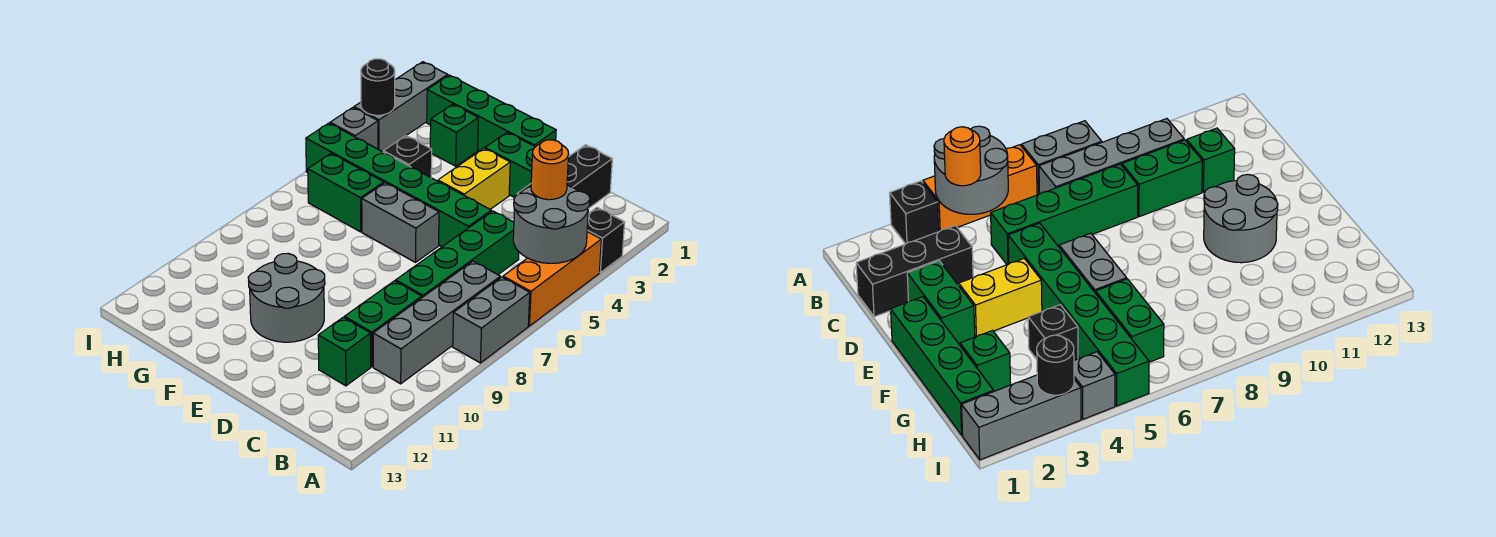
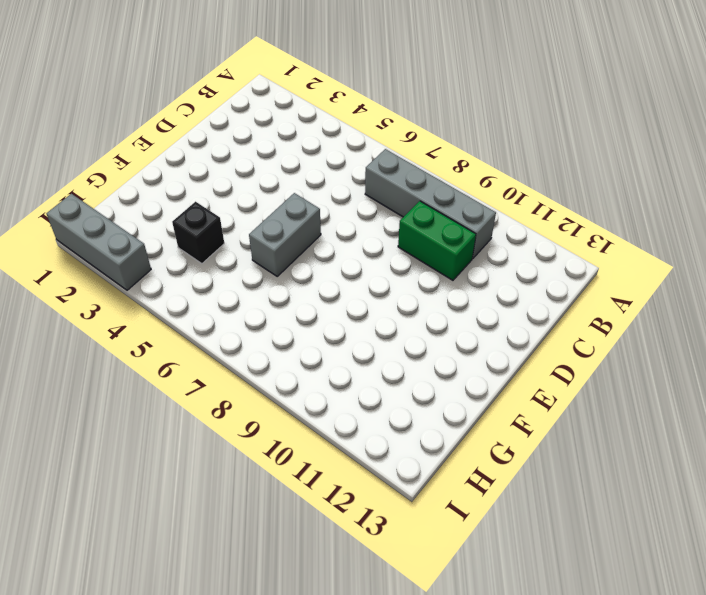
none -> black 1x1 brick [587,208,625,272]
none -> orange 1x3 brick [503,232,601,326]
none -> grey 1x2 brick [453,277,530,363]

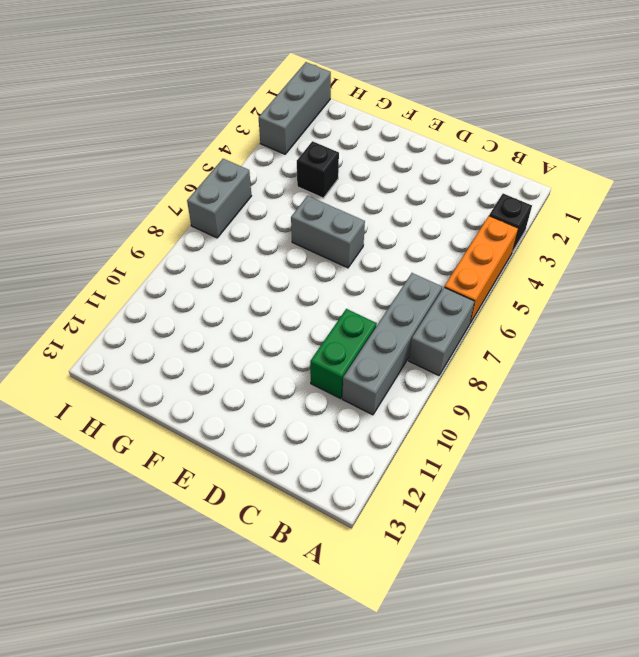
grey 1x2 brick [187,159,251,238] -> none
none -> black 1x3 brick [517,145,612,208]
none -> green 1x4 brick [396,211,519,297]
none -> green 1x1 brick [318,317,371,386]

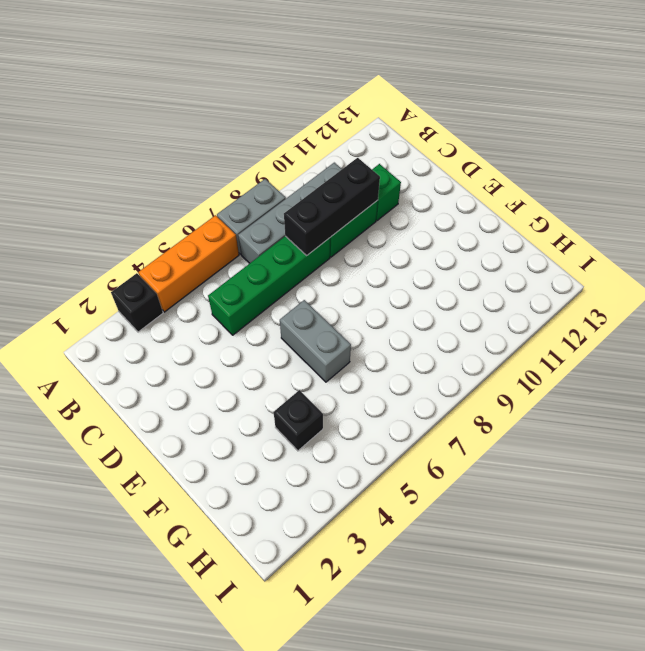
black 1x3 brick [284,158,380,255] -> black 1x3 brick moved to [517,145,612,208]
none -> green 1x2 brick [485,132,535,198]
none -> green 1x6 brick [306,123,491,247]
none -> green 1x4 brick [427,75,556,151]

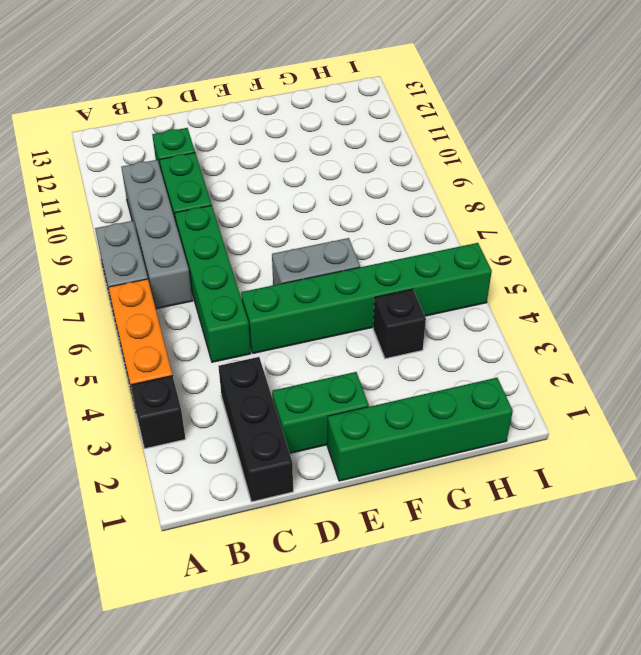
none -> yellow 1x2 brick [438,148,510,209]
none -> grey 2x2 round brick [248,254,325,342]
none -> green 1x1 brick [430,104,478,166]

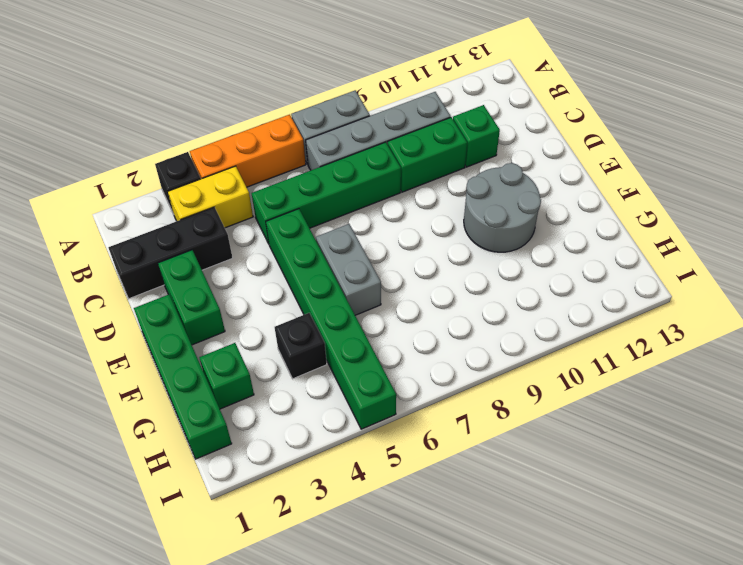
yellow 1x2 brick [168,166,253,228] -> yellow 1x2 brick moved to [438,148,510,209]
none -> green 1x2 brick [308,153,384,232]
none -> grey 1x3 brick [354,62,448,152]
none -> grey 1x1 brick [330,108,378,149]

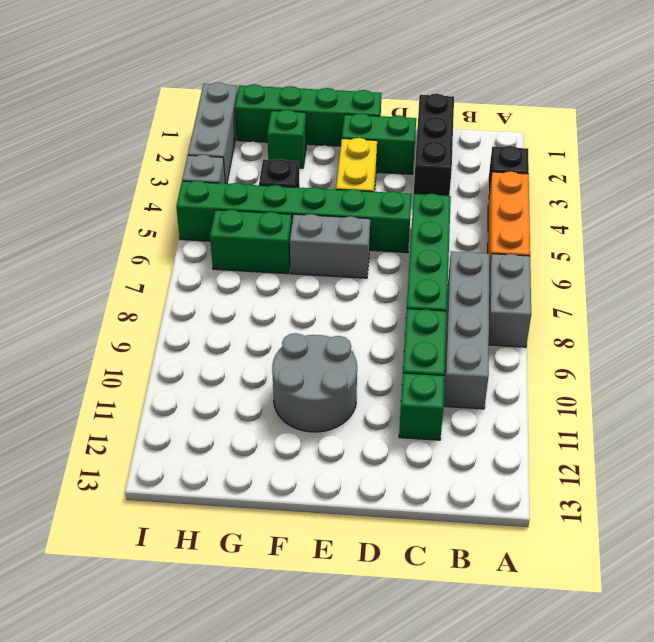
none -> grey 2x2 round brick [513,186,590,263]
none -> black 1x1 round brick [361,59,395,115]
none -> orange 1x1 round brick [531,140,569,200]

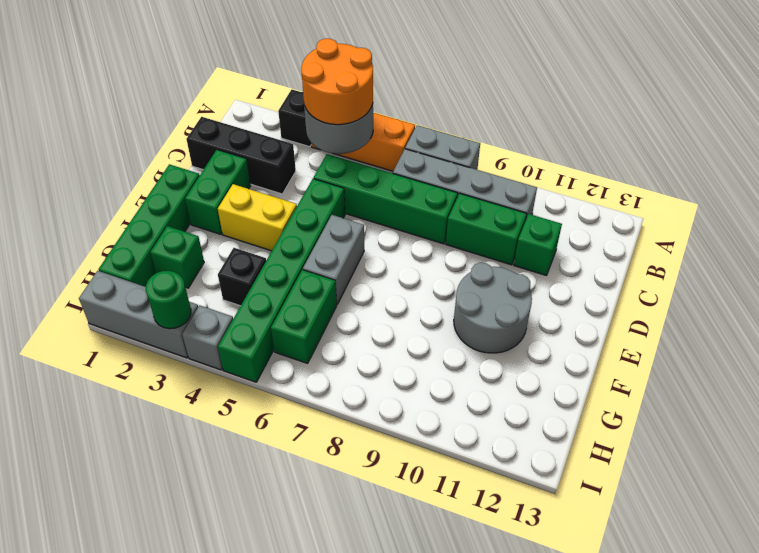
orange 2x2 round brick [301,39,373,125] -> orange 1x1 round brick [531,140,569,200]
green 1x1 round brick [146,271,191,329] -> black 1x1 round brick [361,59,395,115]

